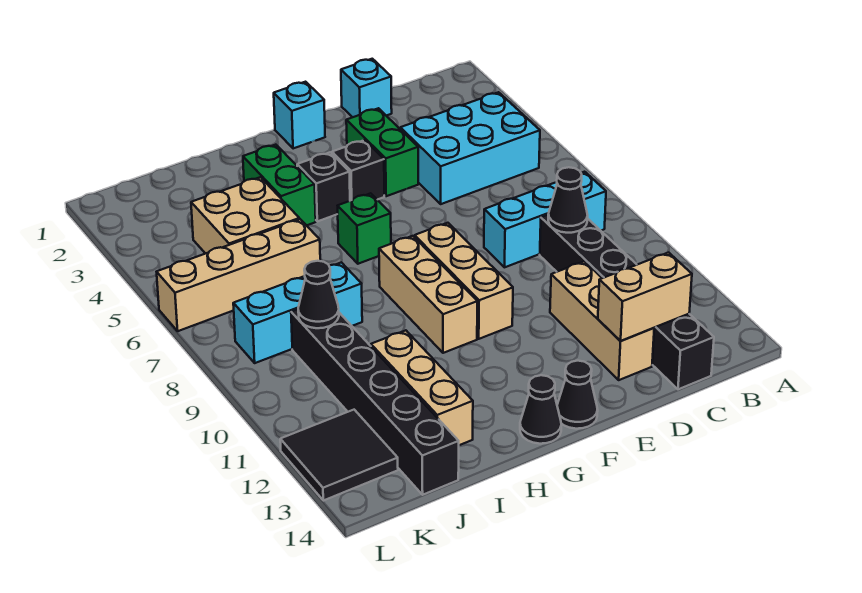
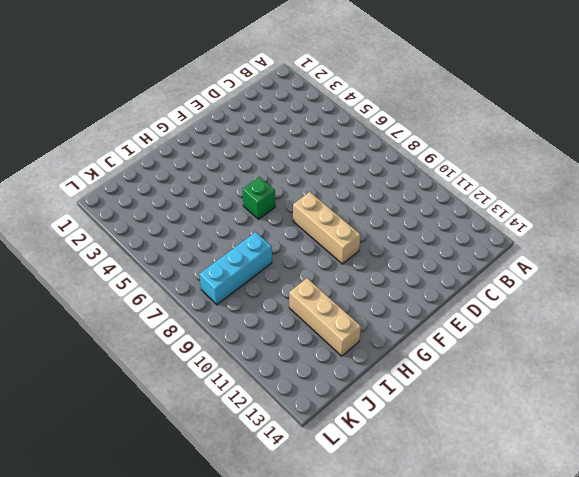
none -> cyan 2x3 brick [400,92,540,204]
none -> cyan 1x3 brick [484,172,606,267]
none -> black 1x6 brick [540,215,714,389]

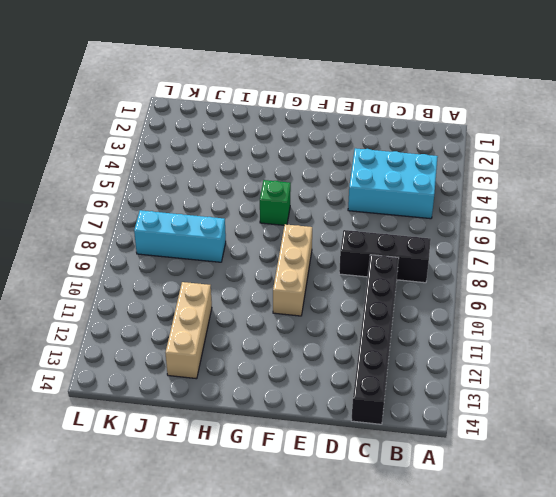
black 1x3 brick [339,230,431,283] -> cyan 1x3 brick [484,172,606,267]
none -> cyan 1x1 brick [341,59,392,117]
none -> tan 1x3 brick [550,261,654,380]
none -> green 1x2 brick [346,108,418,196]

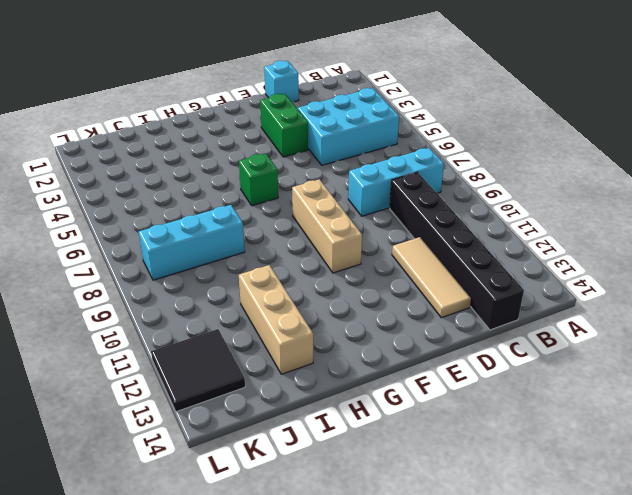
tan 1x3 tile [392,237,471,318] -> tan 1x3 brick [550,261,654,380]
none -> cyan 1x1 brick [274,82,325,149]
none -> black 1x1 brick [332,140,384,201]
none -> black 1x1 cone [557,361,598,429]

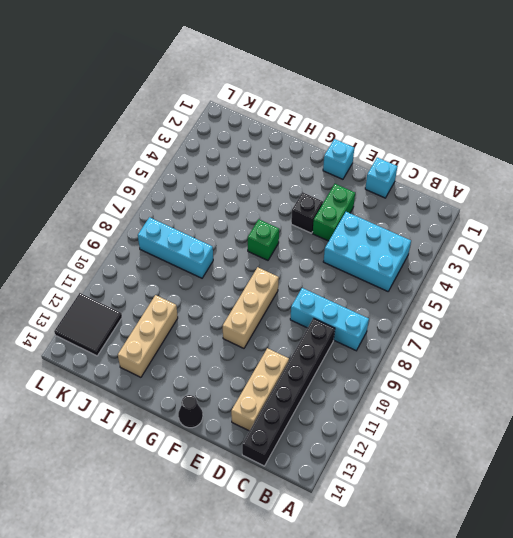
none -> black 1x1 brick [297,152,350,221]
none -> tan 1x3 brick [379,236,477,353]
none -> black 1x1 cone [520,375,561,444]

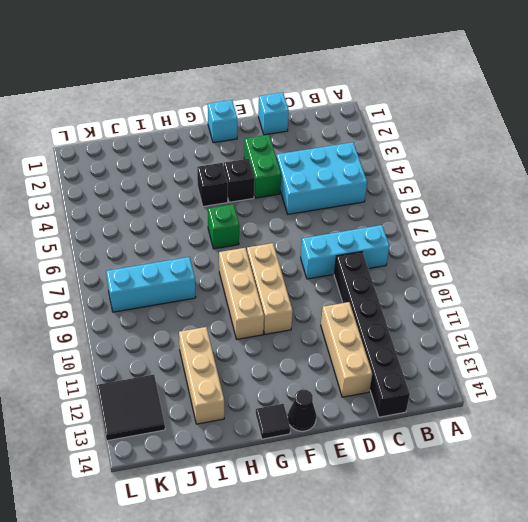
black 1x1 tile [256,404,290,439] -> black 1x1 cone [520,375,561,444]
none -> green 1x2 brick [243,145,316,225]
none -> tan 2x2 brick [191,177,299,254]
none -> tan 1x4 brick [157,219,320,331]

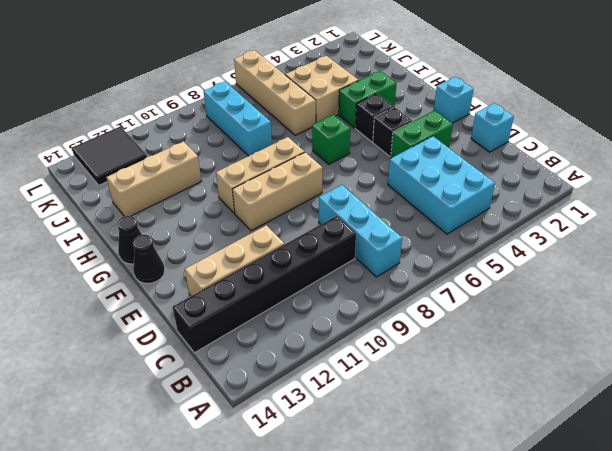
none -> black 1x6 brick [291,309,459,495]
none -> black 1x1 cone [548,167,588,233]
none -> tan 1x2 brick [598,253,692,341]

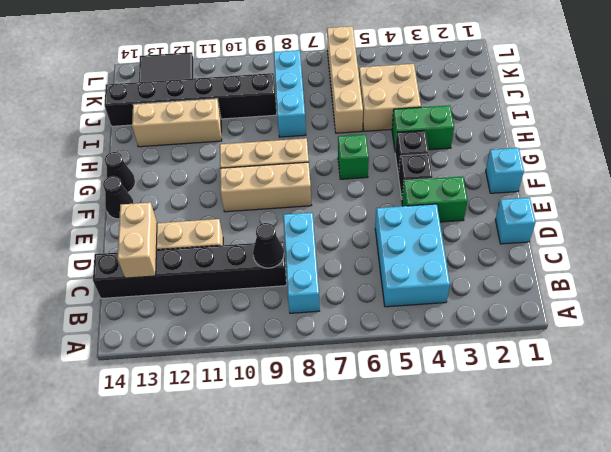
none -> black 1x1 cone [298,261,339,328]

